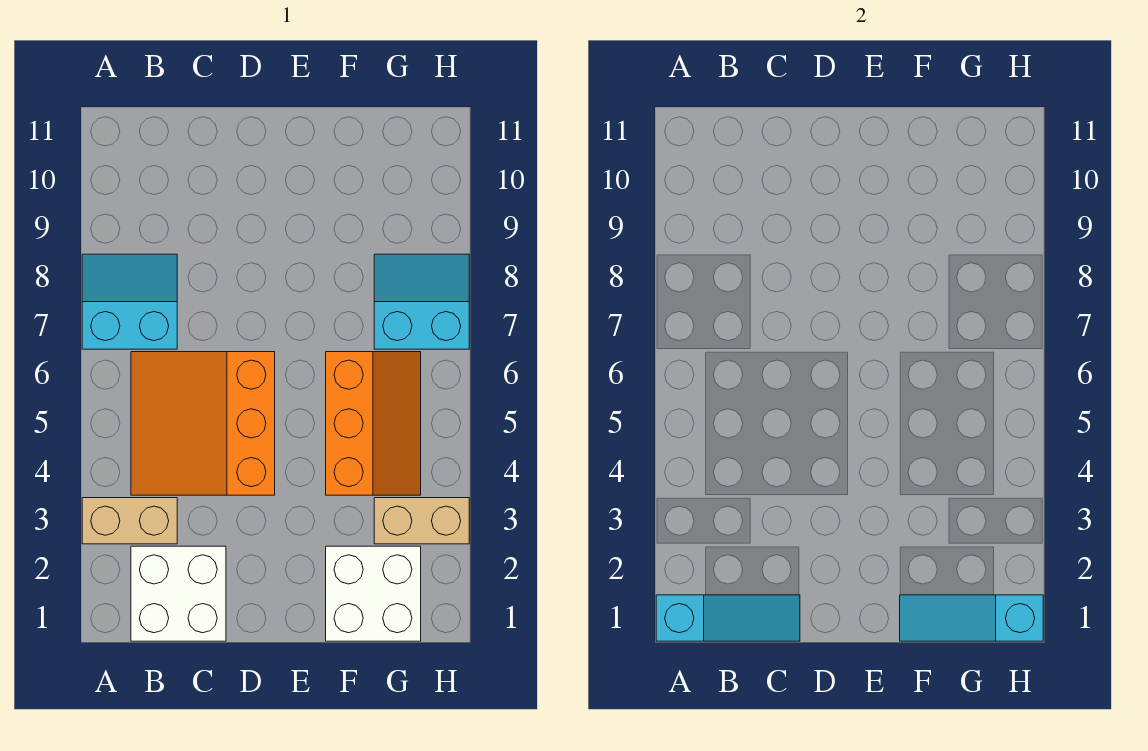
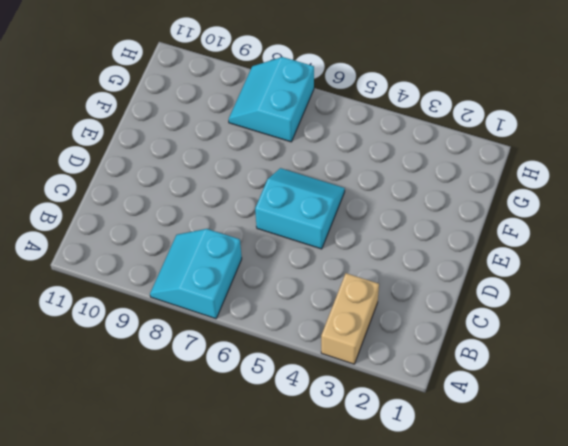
cyan 2x2 slope [255,168,345,249] -> orange 3x3 slope [131,352,275,495]
none -> white 2x2 brick [131,546,226,641]
none -> white 2x2 brick [326,546,421,641]

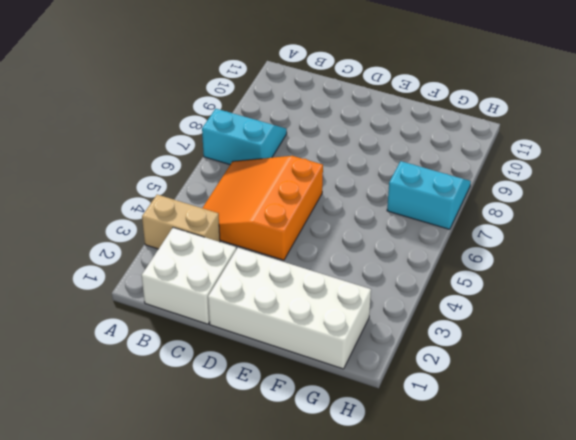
white 2x4 brick [208,248,371,369] -> white 2x2 brick [326,546,421,641]
none -> orange 2x3 slope [326,352,421,495]
none -> tan 1x2 brick [374,498,469,544]

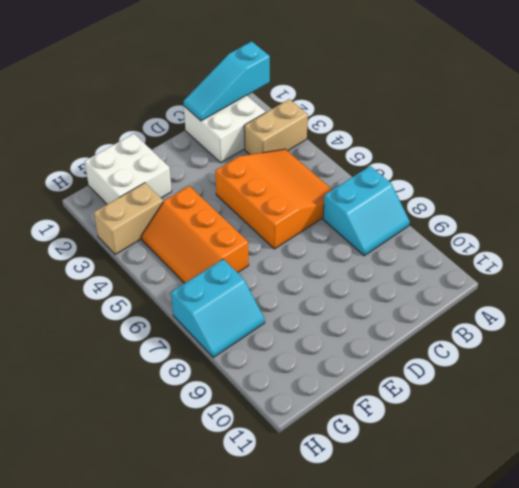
none -> cyan 1x3 slope [900,595,1043,641]

